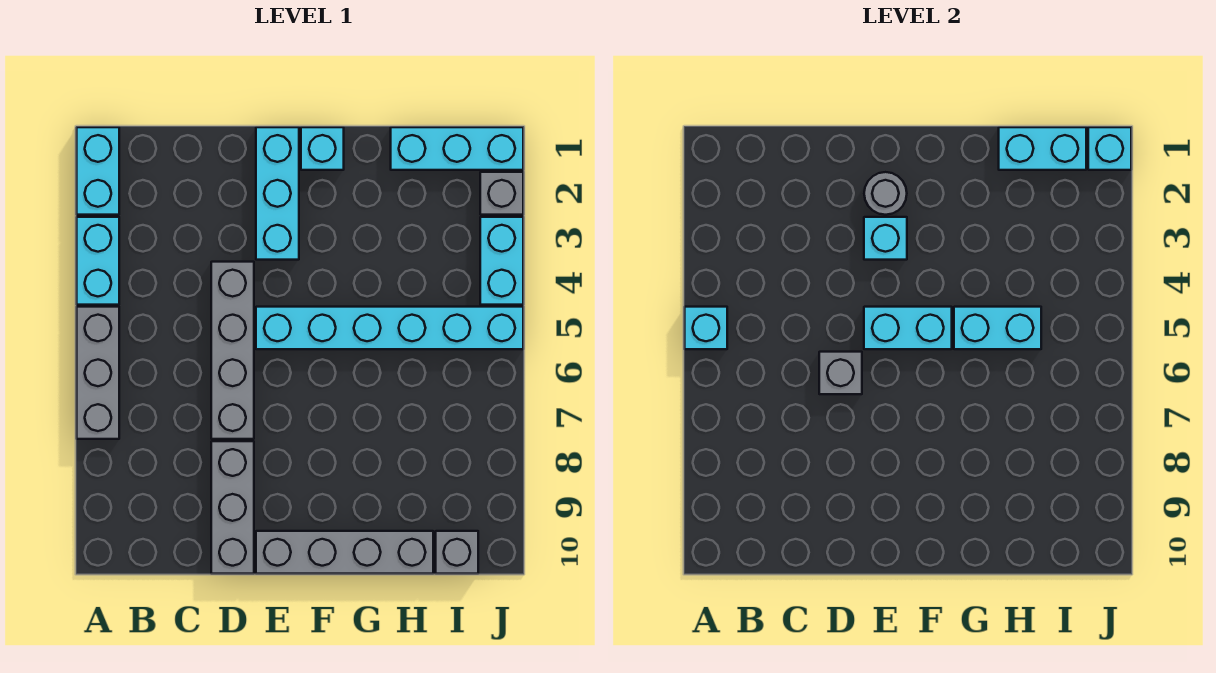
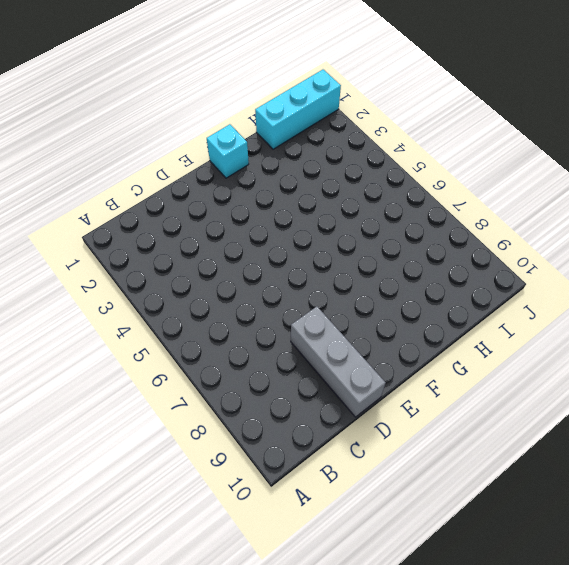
none -> cyan 1x2 brick [77,127,119,215]
none -> cyan 1x2 brick [77,217,119,305]
none -> grey 1x3 brick [77,307,119,439]

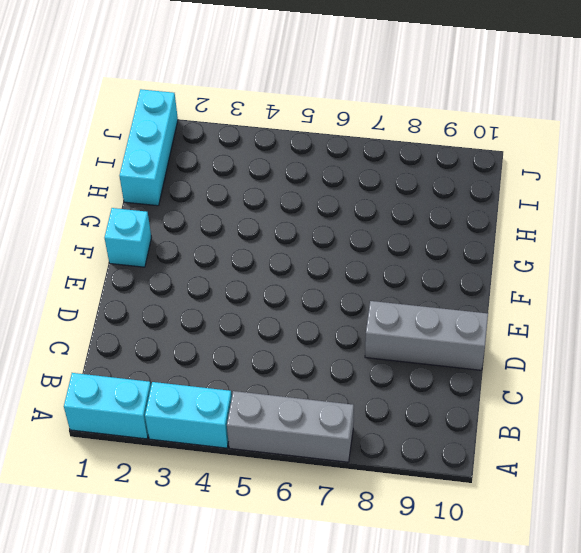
none -> grey 1x4 brick [211,262,254,439]
none -> cyan 1x3 brick [256,127,299,260]
none -> cyan 1x6 brick [256,307,523,349]

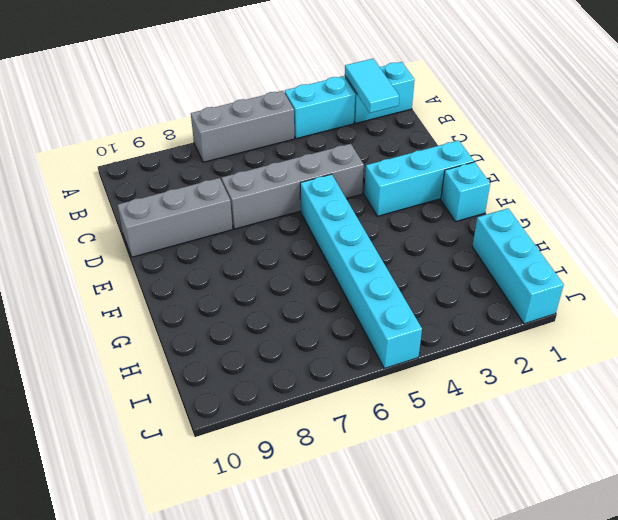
cyan 1x2 tile [345,59,399,113] -> none
none -> grey 1x4 brick [256,531,433,574]
none -> grey 1x1 brick [436,531,478,574]
none -> grey 1x1 brick [480,172,523,215]

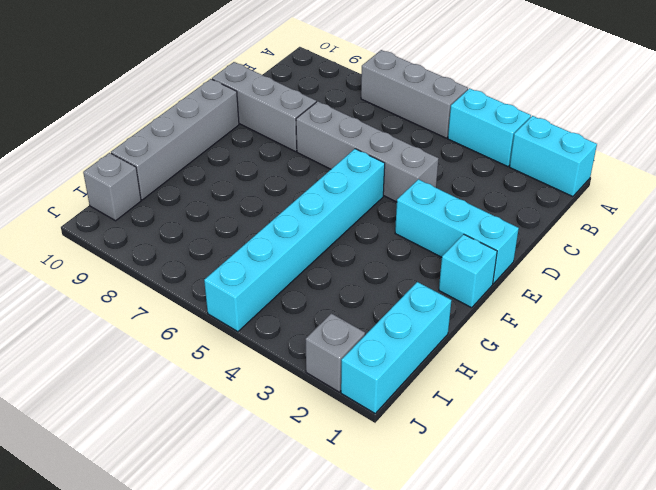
none -> cyan 1x2 brick [480,217,523,305]
none -> cyan 1x1 brick [685,307,727,349]
none -> grey 1x1 brick [819,352,862,394]

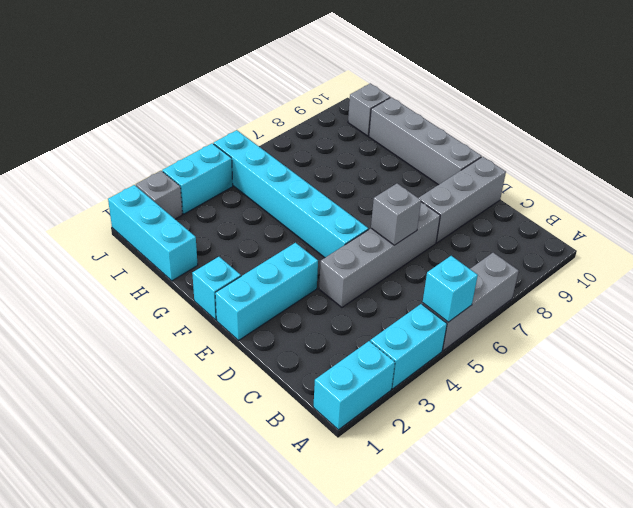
none -> grey 1x1 round brick [864,172,907,215]
none -> cyan 1x1 brick [864,217,907,260]
none -> cyan 1x2 brick [864,307,952,349]

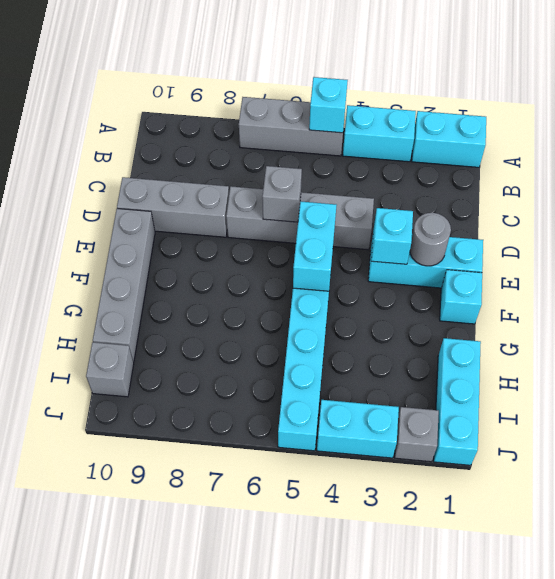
none -> cyan 1x2 brick [954,307,1041,349]
none -> cyan 1x2 brick [999,127,1086,170]
none -> cyan 1x1 brick [1088,127,1131,170]

